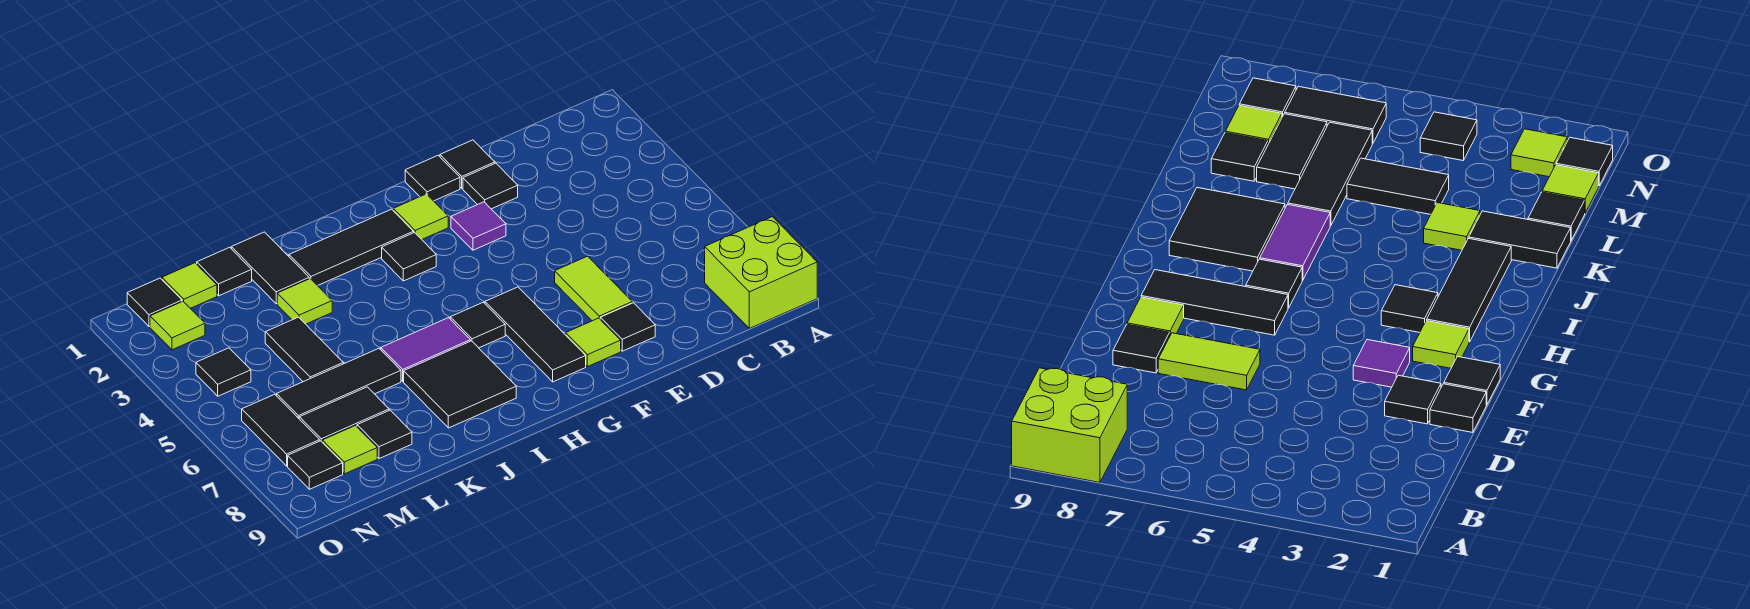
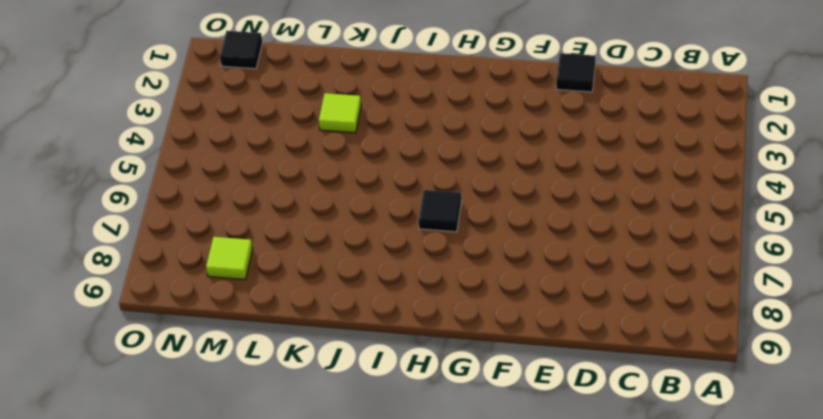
none -> lime 2x2 brick [705,217,817,328]
none -> black 1x1 tile [463,163,518,209]
none -> lime 1x2 tile [555,256,632,321]

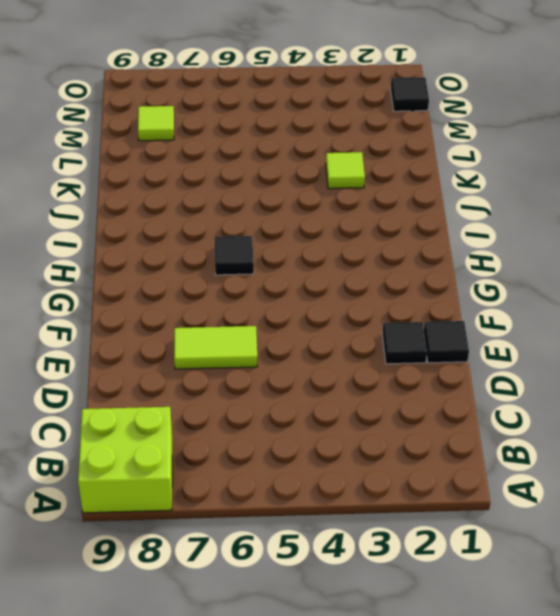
none -> black 1x1 tile [600,303,655,351]
none -> black 1x1 tile [405,155,460,201]
none -> purple 1x1 tile [451,202,506,250]

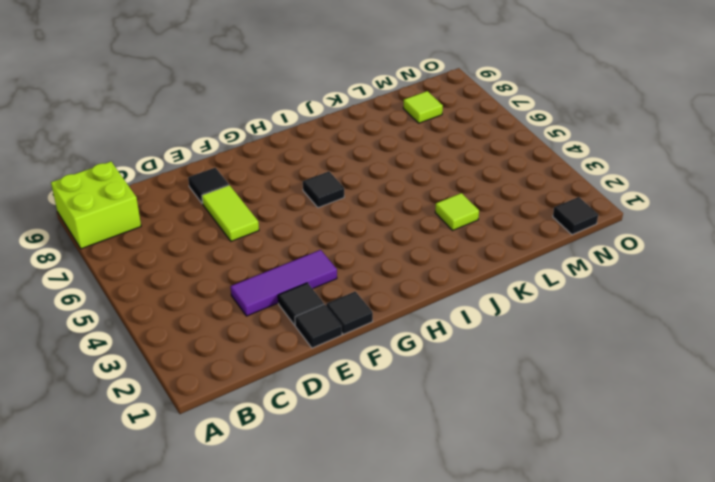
purple 1x3 tile [231,250,337,316] -> purple 1x1 tile [451,202,506,250]
none -> lime 1x1 tile [566,318,621,367]
none -> lime 1x1 tile [393,194,448,239]
none -> black 1x3 tile [485,287,586,382]

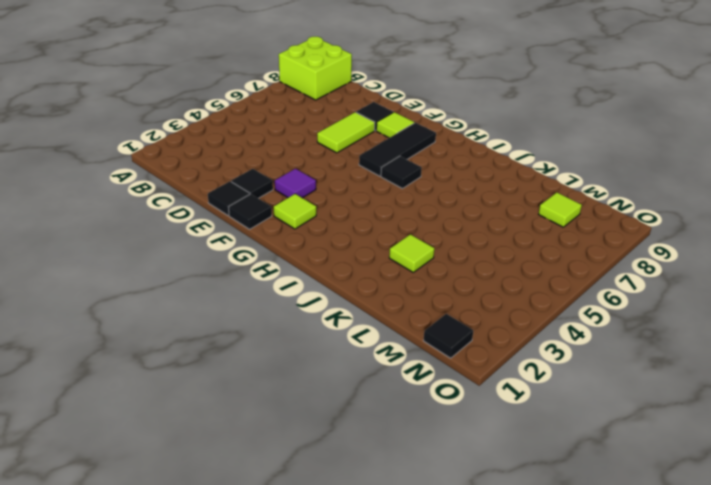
none -> black 1x3 tile [289,209,414,286]
none -> black 1x1 tile [382,233,436,281]
none -> purple 1x2 tile [381,318,470,381]

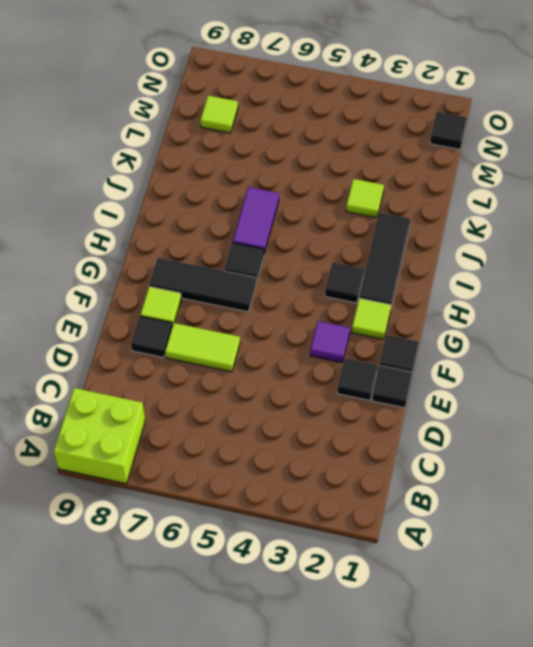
none -> black 2x2 tile [404,341,516,428]
none -> black 1x2 tile [231,232,309,304]
none -> black 1x3 tile [277,349,401,418]

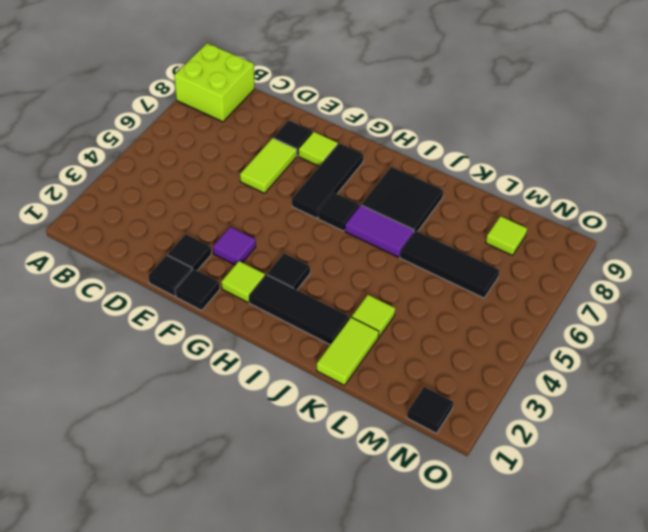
lime 1x2 tile [316,317,379,385] -> black 1x2 tile [231,232,309,304]
none -> black 1x1 tile [197,247,252,296]
none -> black 1x2 tile [265,317,343,382]
none -> black 1x2 tile [299,387,389,442]

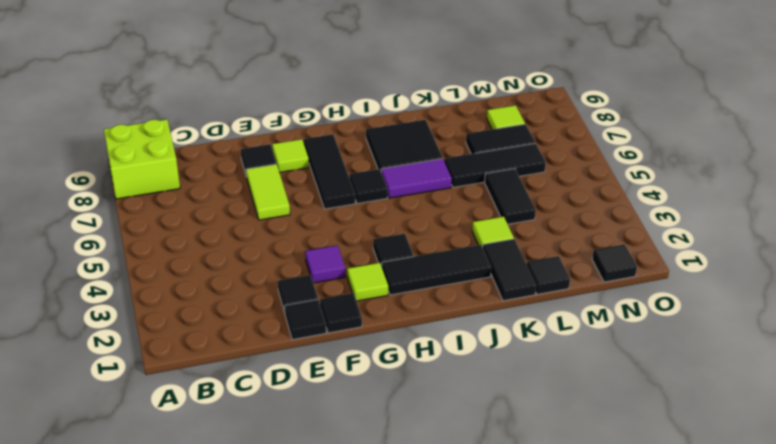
none -> black 1x1 tile [357,410,412,459]
none -> lime 1x1 tile [162,263,217,308]
none -> lime 1x1 tile [150,302,205,350]

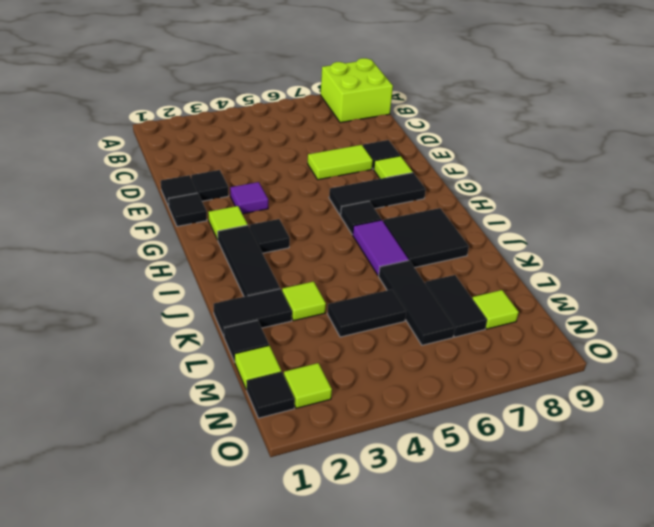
none -> black 1x1 tile [357,410,412,459]
none -> black 1x1 tile [196,348,251,396]
none -> black 1x2 tile [242,394,320,466]

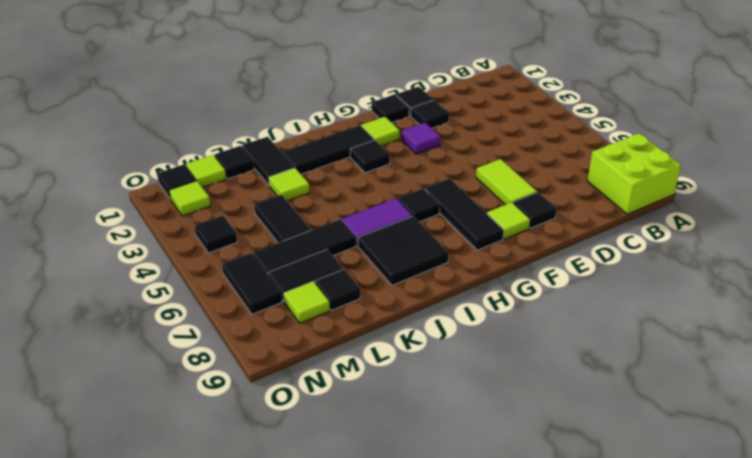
none -> black 1x1 tile [288,441,343,489]

